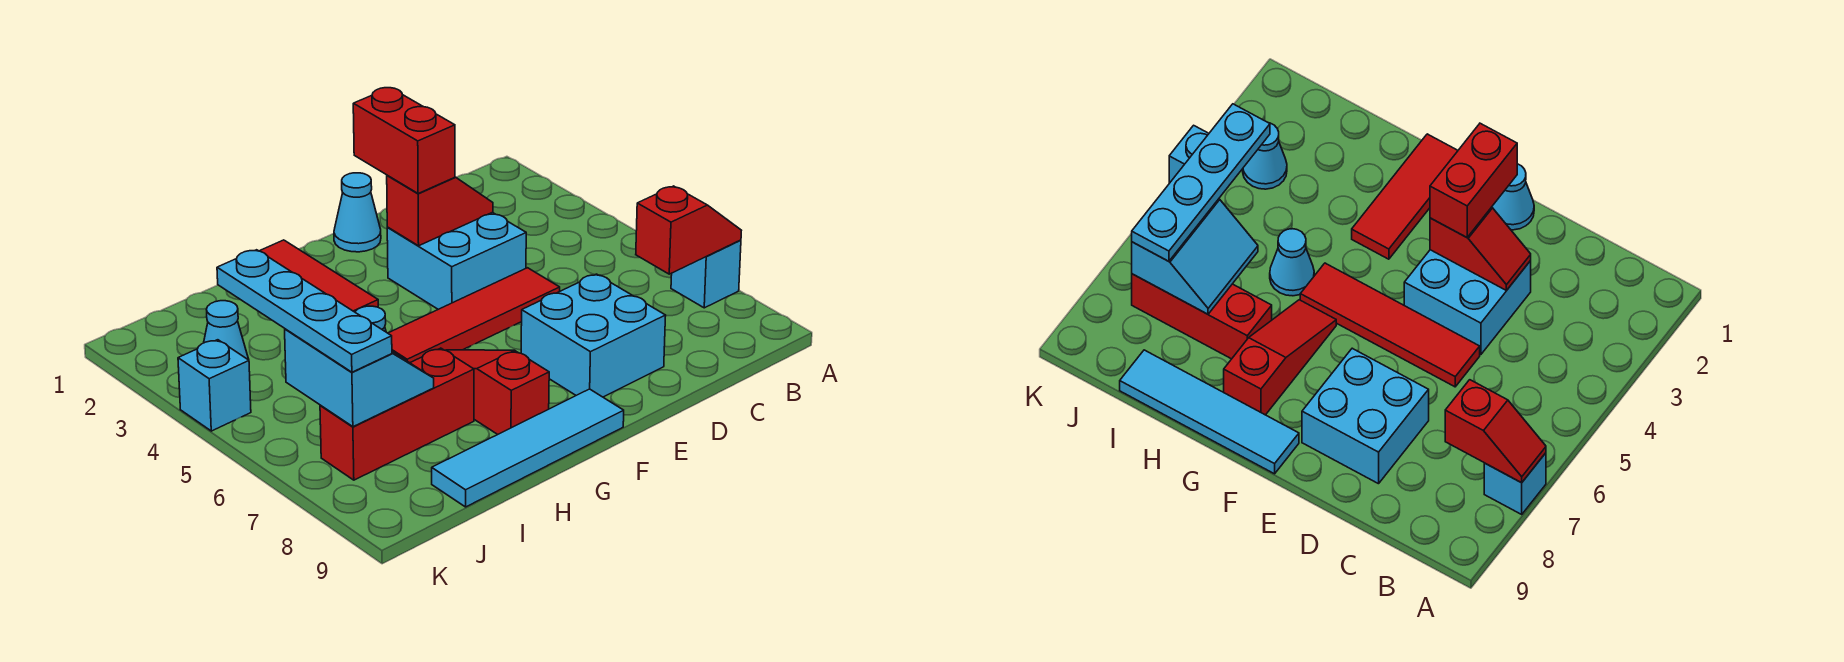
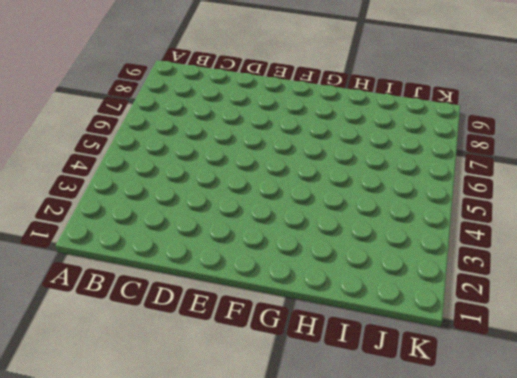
none -> cyan 1x1 brick [671,240,741,308]
none -> cyan 2x2 brick [387,212,526,309]
none -> red 1x4 tile [388,268,560,363]

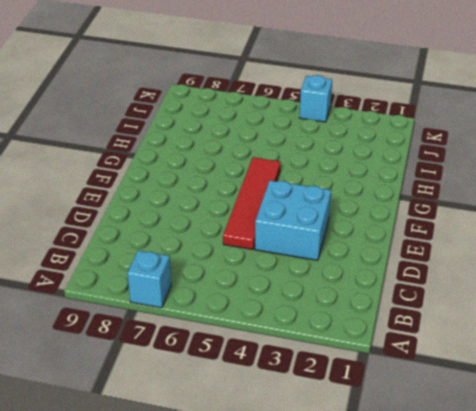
none -> cyan 2x2 brick [521,274,666,397]
none -> cyan 1x1 cone [334,173,381,252]
none -> cyan 1x4 tile [432,389,624,507]

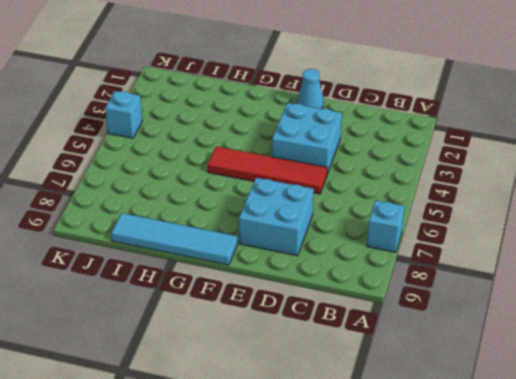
none -> red 1x3 tile [260,240,378,312]
none -> red 1x3 slope [446,350,549,435]
none -> cyan 1x1 cone [1270,229,1314,296]

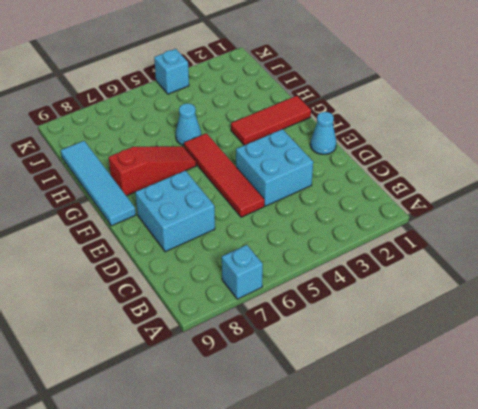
none -> red 1x3 brick [320,348,474,480]
none -> cyan 1x1 cone [204,301,249,360]
none -> red 1x2 slope [636,186,741,274]

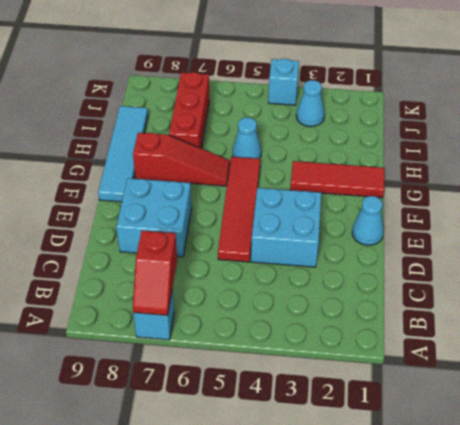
none -> red 1x2 slope [387,175,493,246]
none -> cyan 2x2 slope [285,329,434,427]
none -> red 1x2 brick [353,88,455,194]

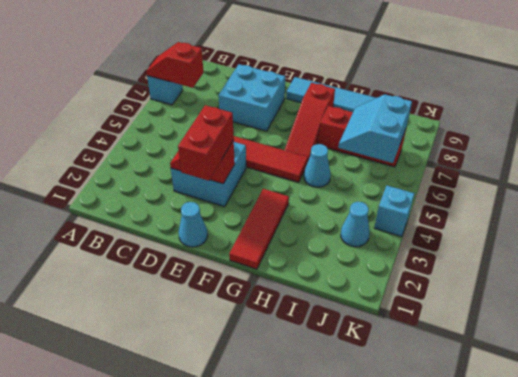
none -> cyan 1x4 plate [217,250,392,372]

